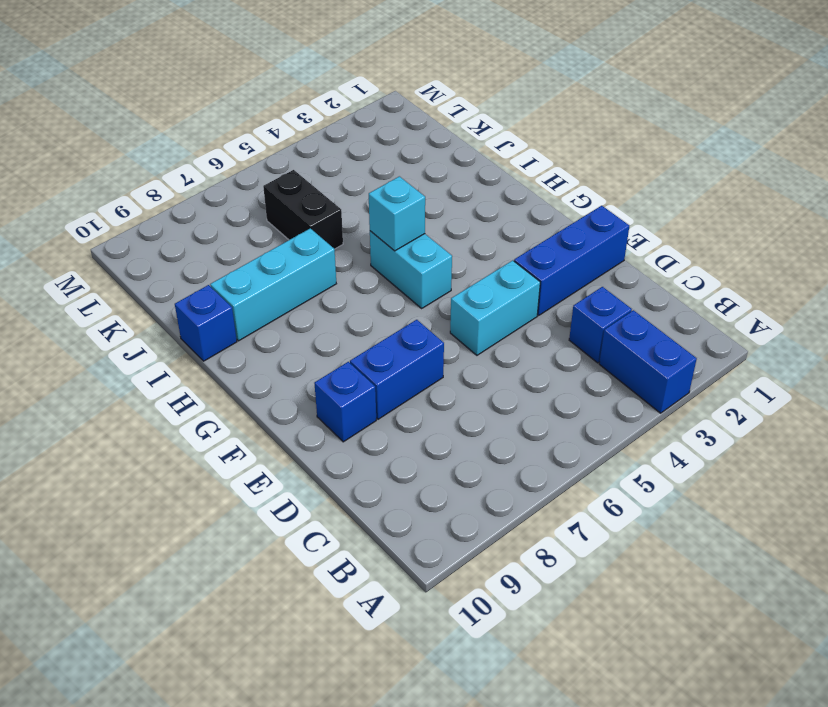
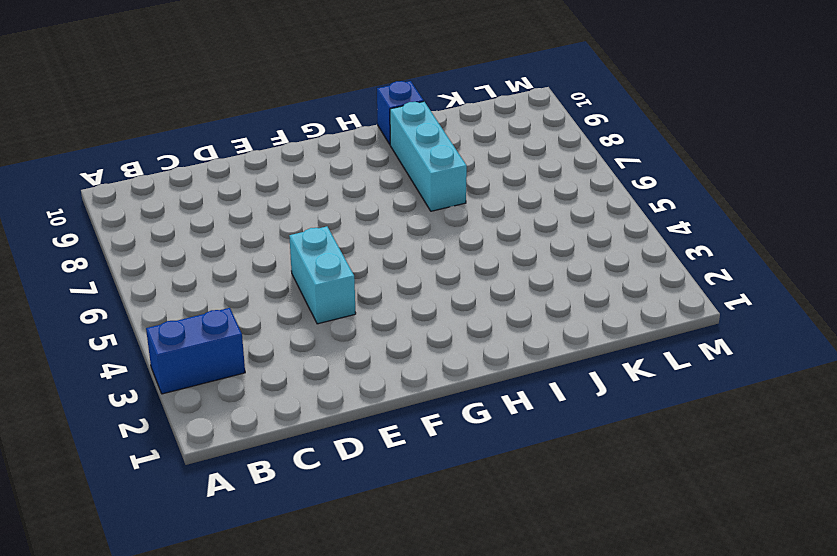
none -> blue 1x1 brick [569,287,632,363]
none -> blue 1x3 brick [514,206,629,315]

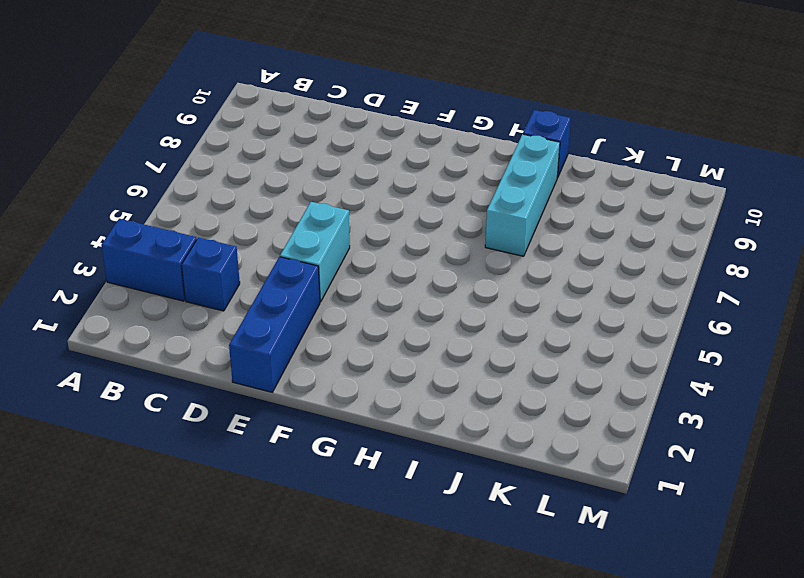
none -> blue 1x2 brick [350,320,444,419]
none -> blue 1x1 brick [314,362,376,442]

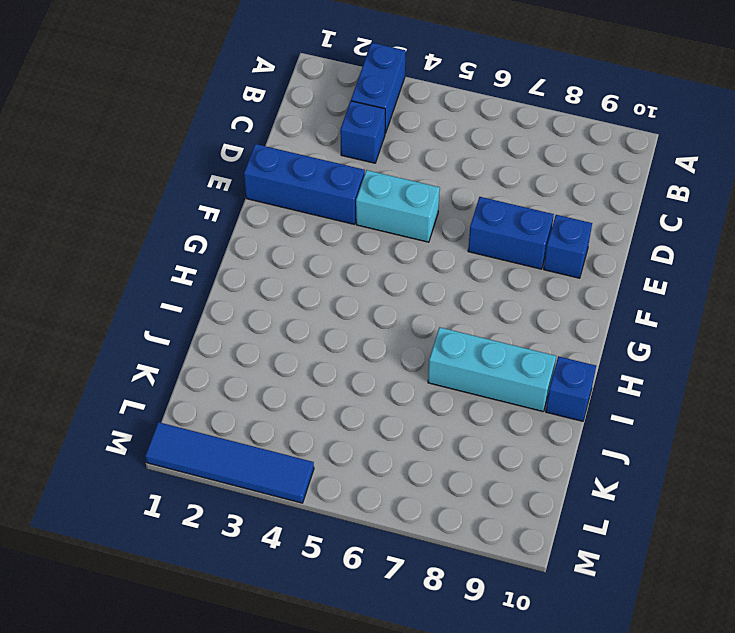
blue 1x4 tile [146,422,314,503] -> none
none -> cyan 1x2 brick [370,231,452,308]
none -> black 1x2 brick [263,170,343,249]

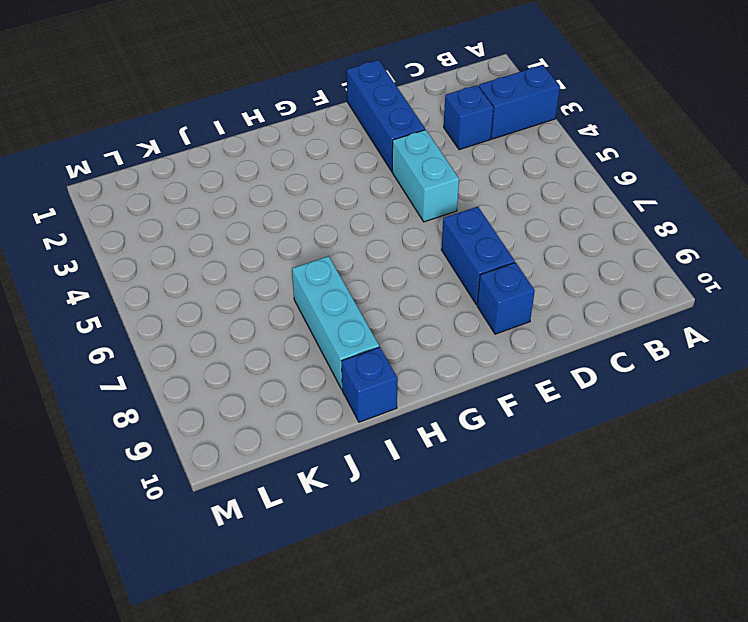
none -> cyan 1x2 brick [370,231,452,308]
none -> black 1x2 brick [263,170,343,249]

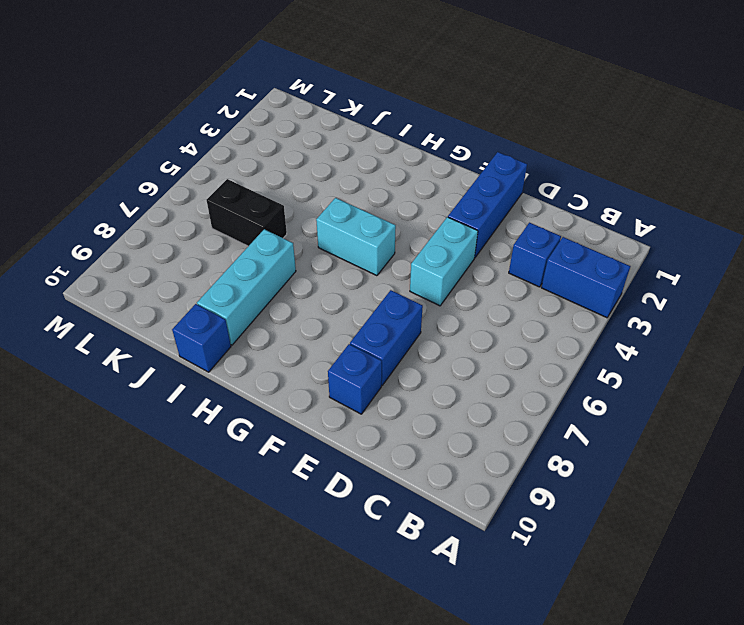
none -> cyan 1x1 brick [369,176,425,251]

